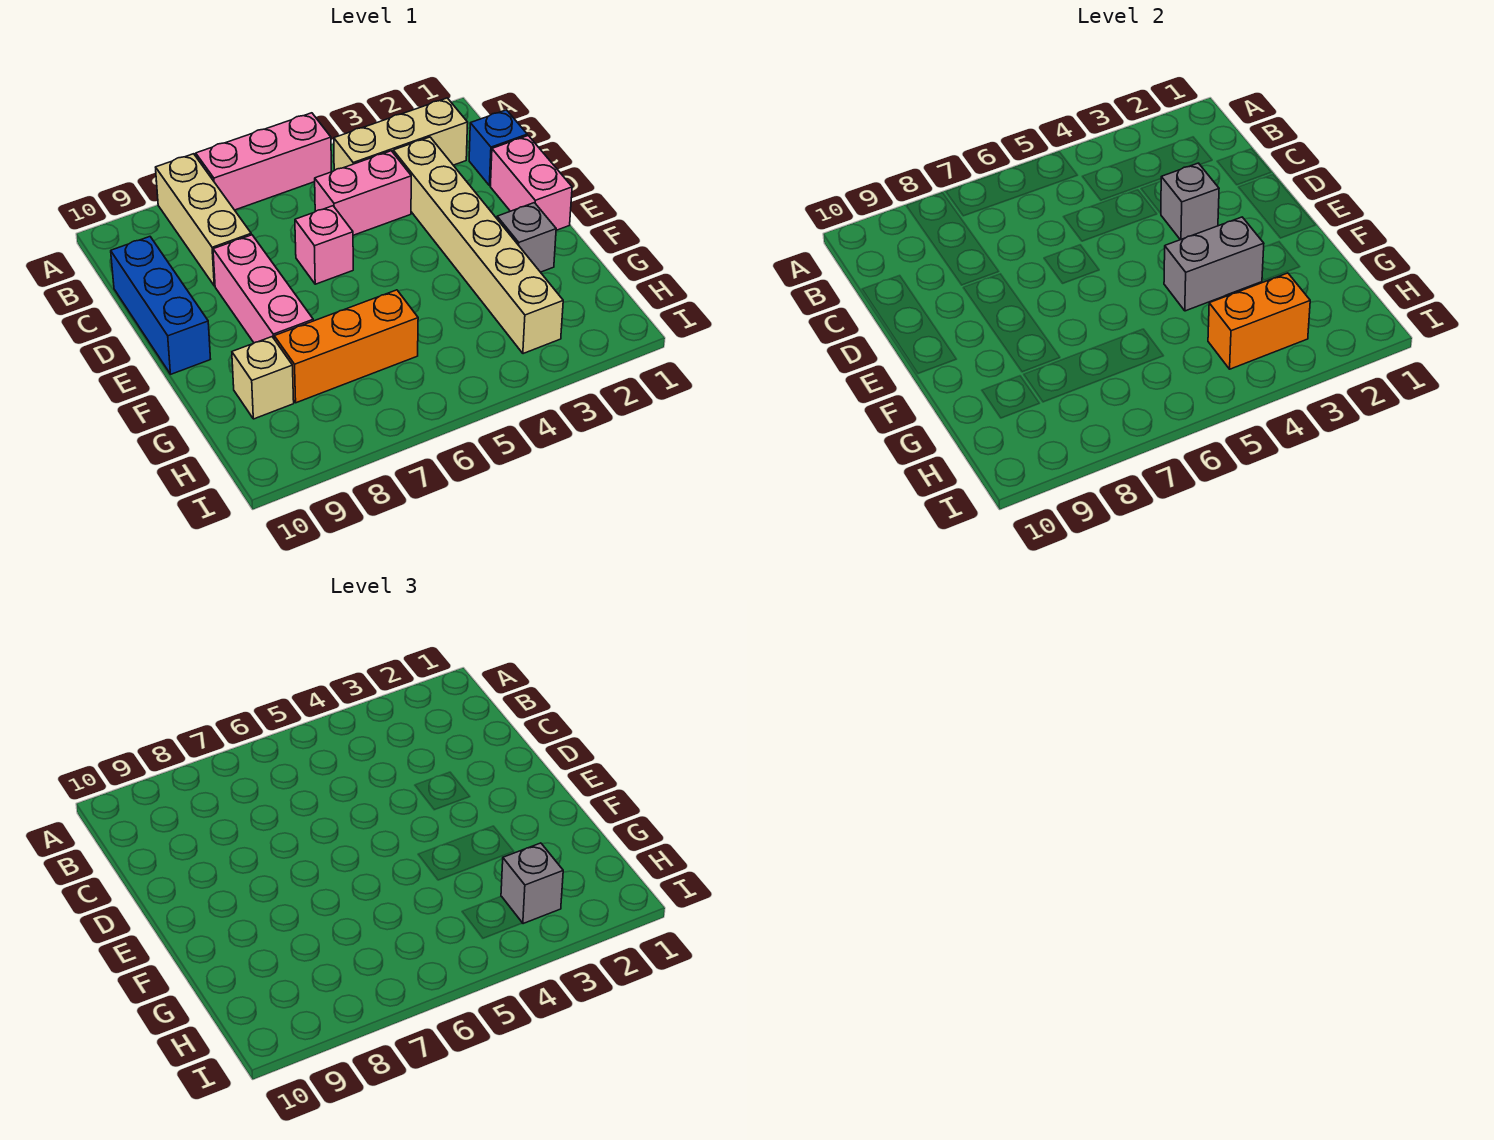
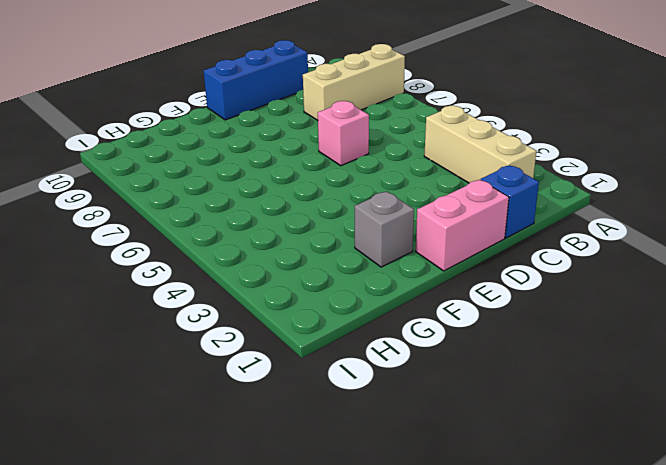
none -> pink 1x3 brick [196,113,331,210]
none -> tan 1x6 brick [393,137,563,354]
none -> pink 1x2 brick [315,151,411,235]

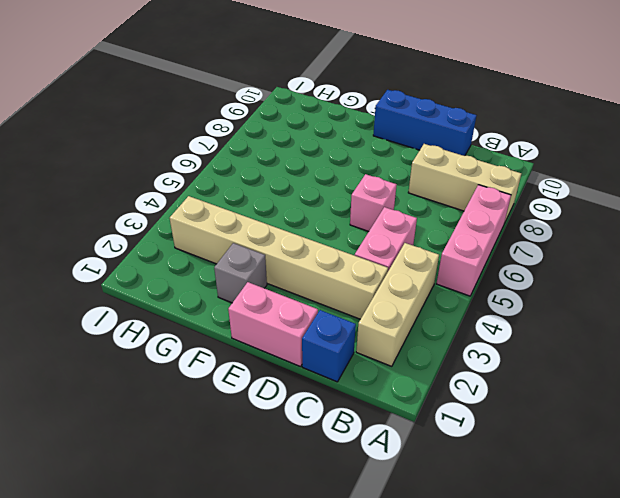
none -> pink 1x3 brick [213,235,313,343]
none -> orange 1x3 brick [274,290,418,403]
none -> tan 1x1 brick [232,337,294,419]

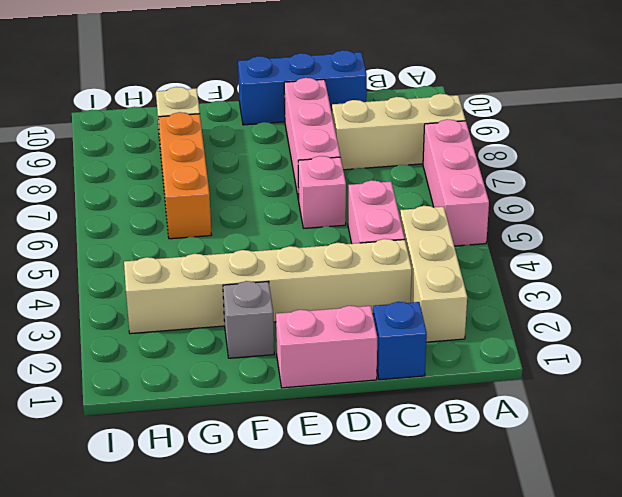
pink 1x3 brick [284,78,340,200] -> pink 1x3 brick turned to [213,235,313,343]
none -> grey 1x1 brick [1161,163,1219,240]
none -> grey 1x2 brick [1164,217,1264,311]
none -> orange 1x2 brick [1208,273,1310,369]

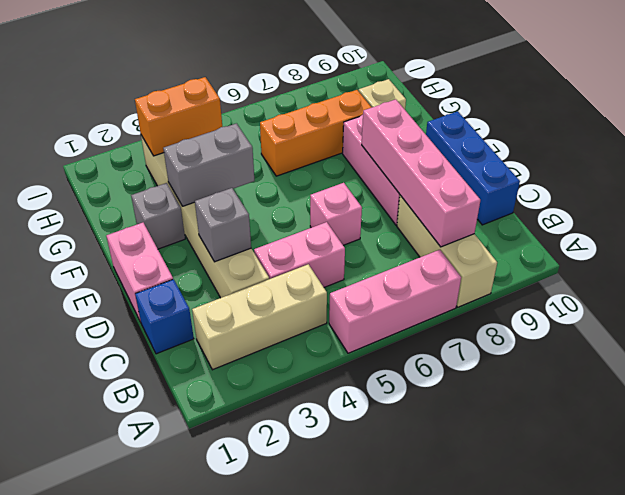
pink 1x4 brick [362,99,480,247] -> none
none -> grey 1x1 brick [501,843,563,924]

